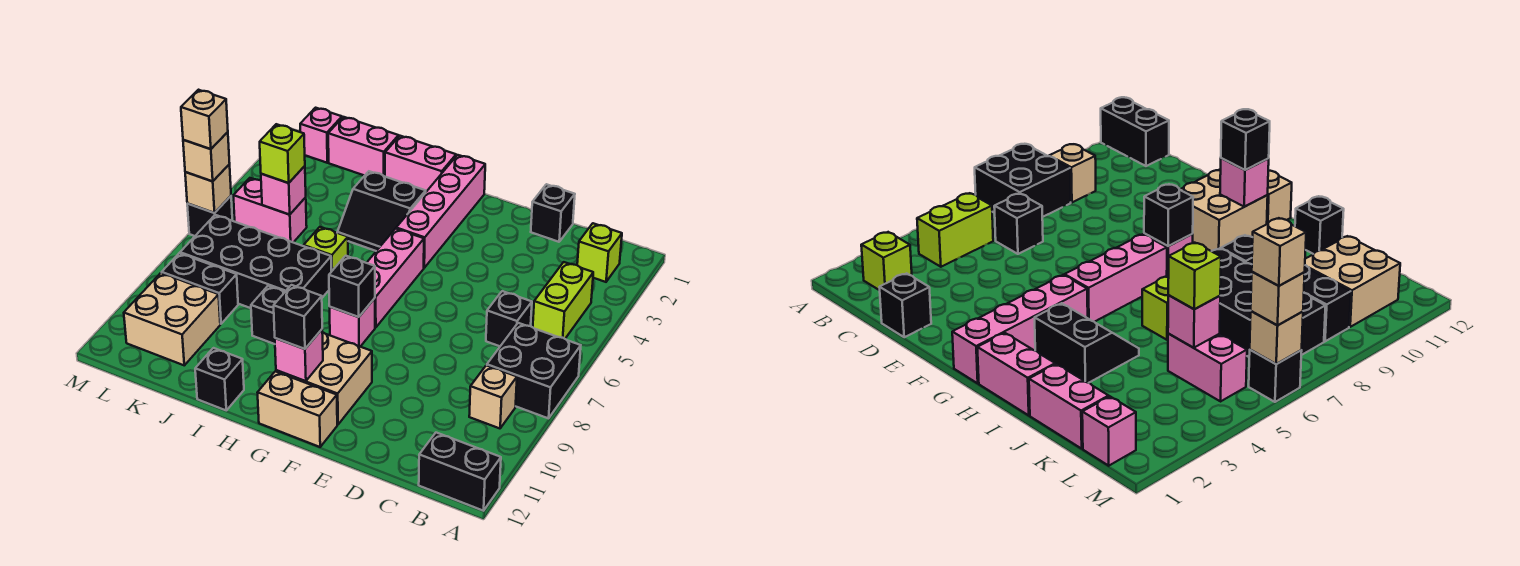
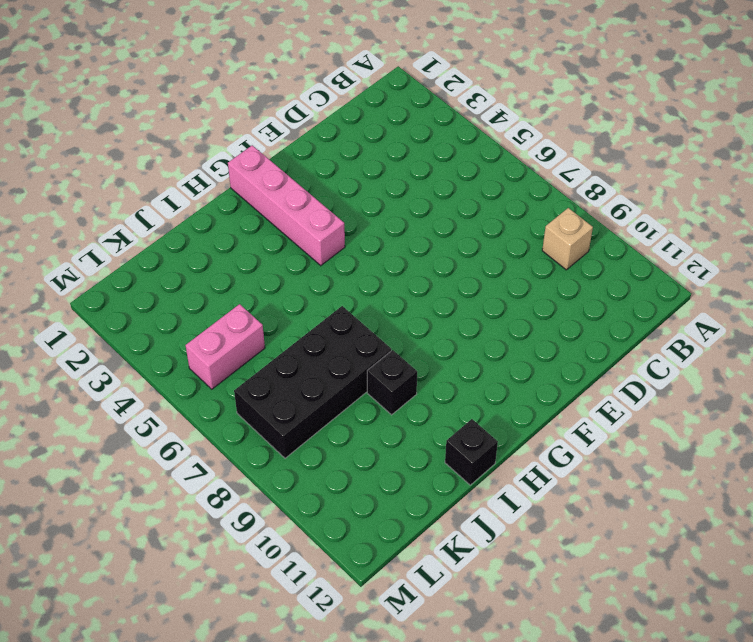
none -> black 2x2 brick [487,323,581,418]
none -> black 1x2 brick [419,433,501,511]
none -> lime 1x1 brick [577,223,622,282]
none -> lime 1x2 brick [533,262,593,339]

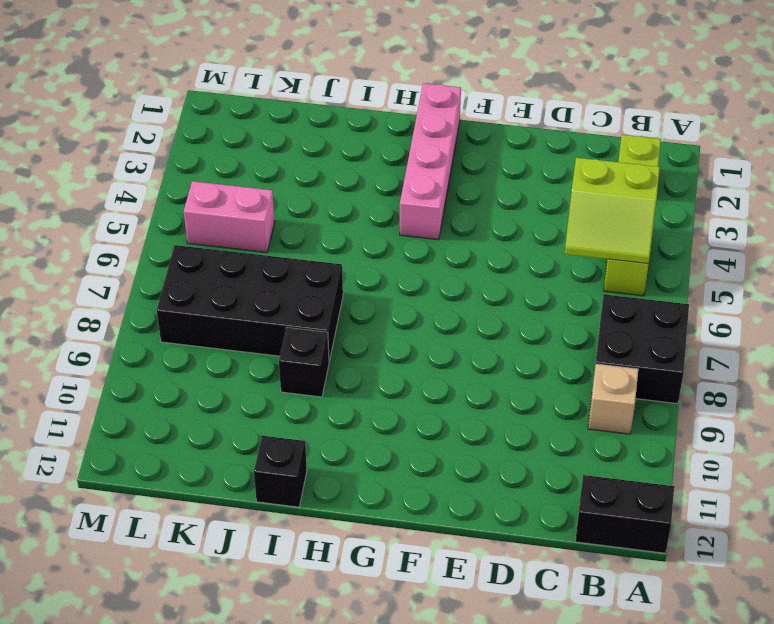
lime 2x2 slope [565,158,660,264] -> none
none -> black 1x1 brick [486,291,532,346]
none -> black 1x1 brick [531,184,575,242]
none -> tan 2x2 brick [276,332,372,425]
none -> tan 1x2 brick [258,371,337,447]

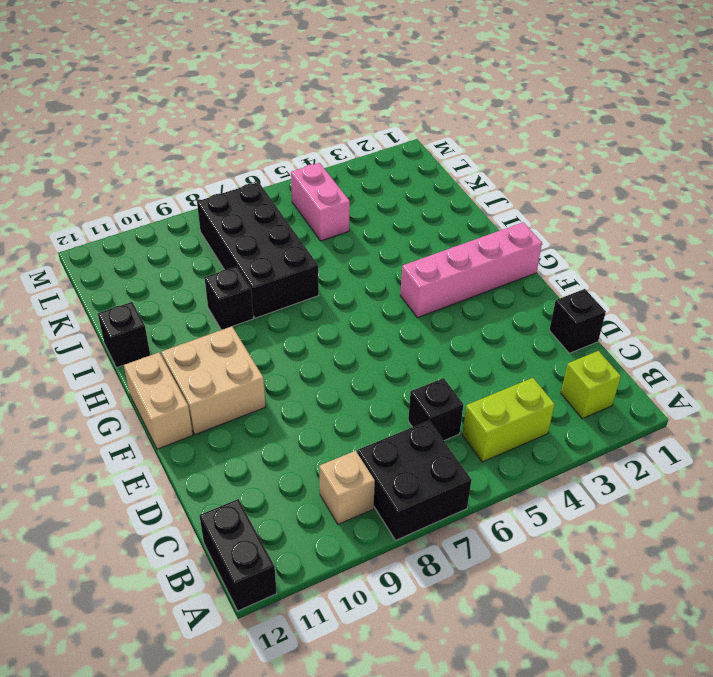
none -> pink 1x3 brick [367,229,424,328]
none -> pink 1x1 brick [330,298,375,347]
none -> pink 1x2 brick [385,136,456,192]
none -> black 2x2 slope [337,171,426,251]

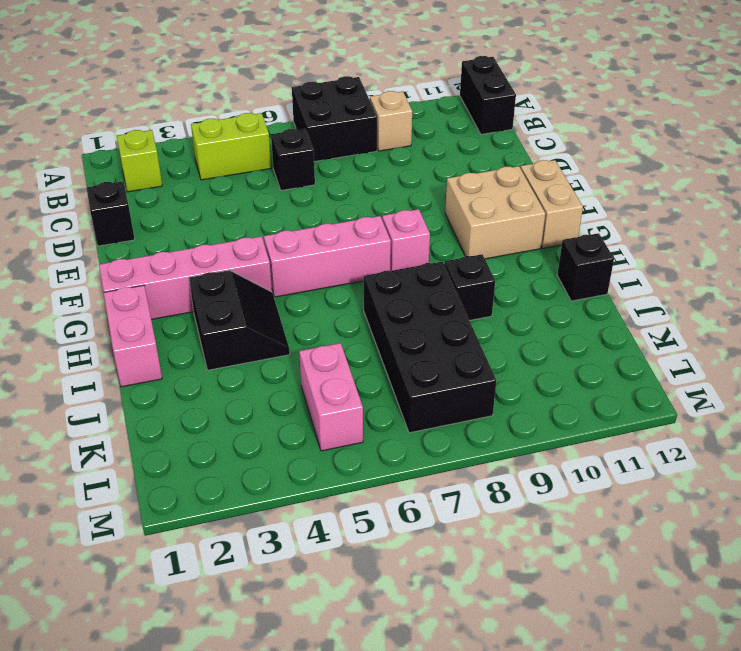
none -> lime 1x1 brick [304,227,348,272]
none -> pink 1x2 brick [328,117,399,176]
none -> black 1x2 brick [162,253,238,324]
none -> tan 2x2 brick [124,273,220,365]

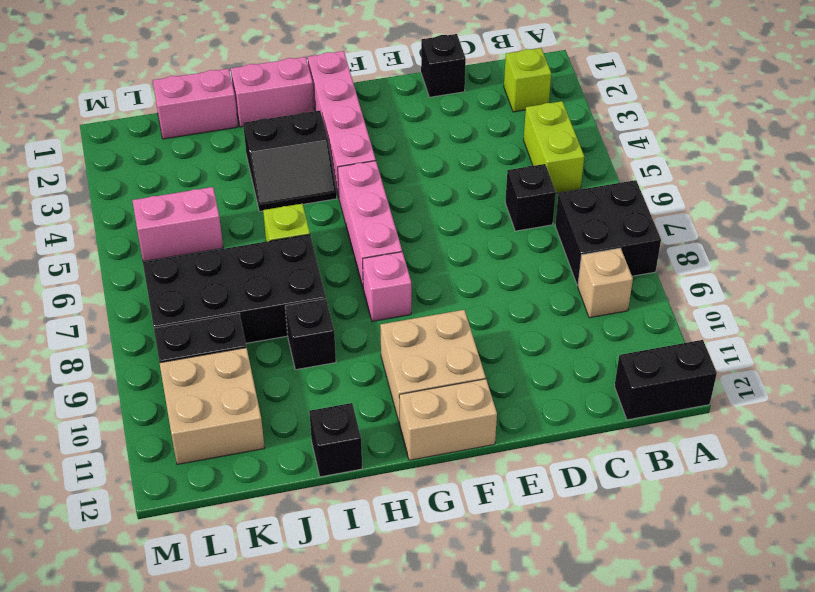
none -> pink 1x1 brick [300,108,342,163]
none -> black 1x1 brick [187,196,232,236]
none -> black 1x1 brick [329,256,375,317]
none -> pink 1x1 brick [275,330,323,381]

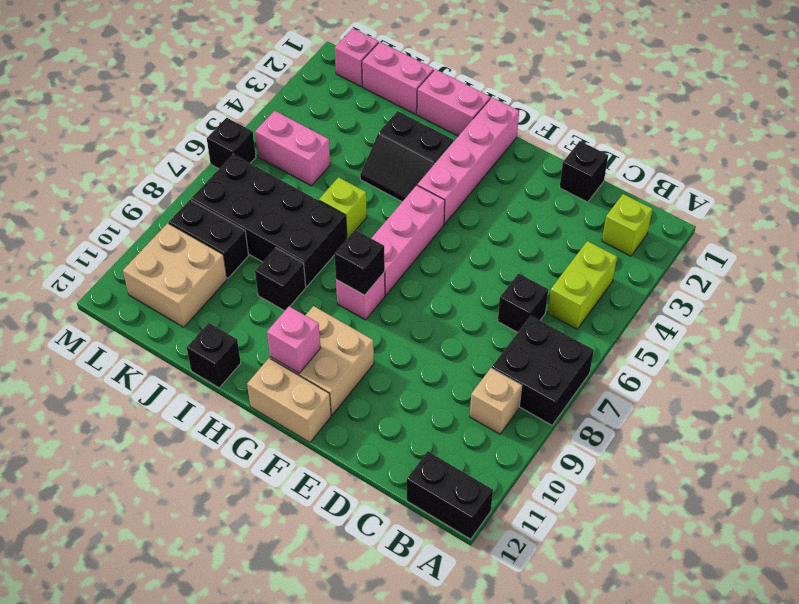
none -> pink 1x1 brick [261,166,306,215]
none -> tan 1x1 brick [185,164,231,213]
none -> black 1x1 brick [274,285,322,349]
none -> lime 1x1 brick [260,124,305,183]

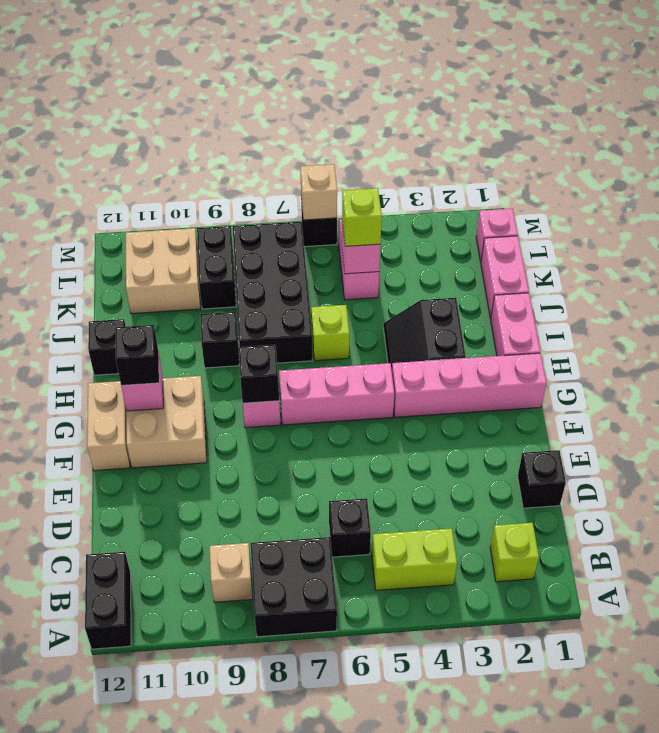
none -> tan 1x1 brick [183,132,230,181]
none -> tan 1x1 brick [181,90,228,149]

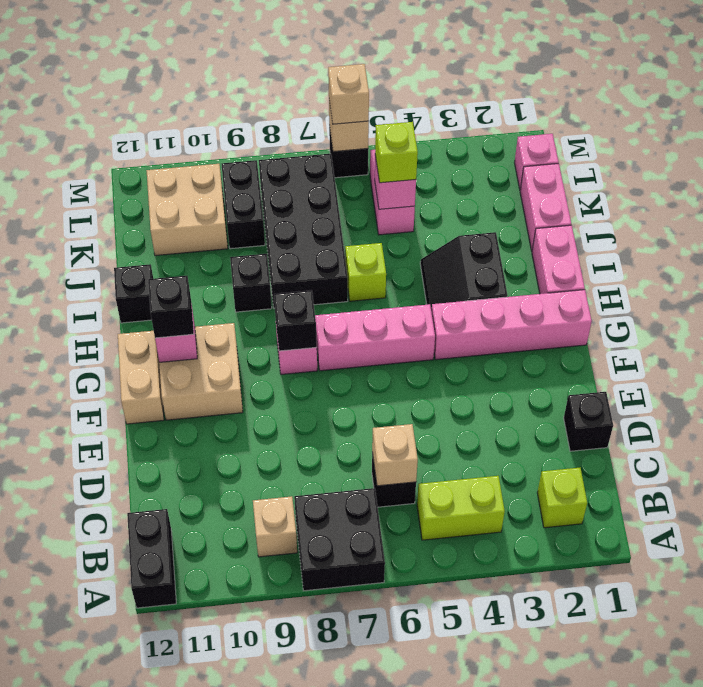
tan 1x1 brick [372,424,418,486] -> tan 1x1 brick moved to [181,90,228,149]

